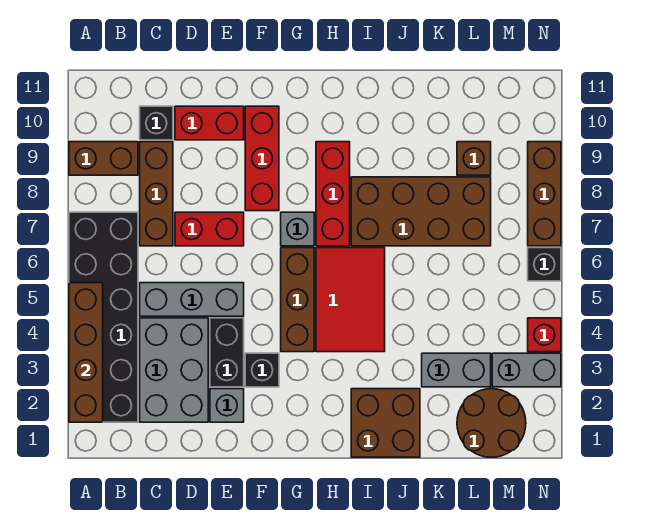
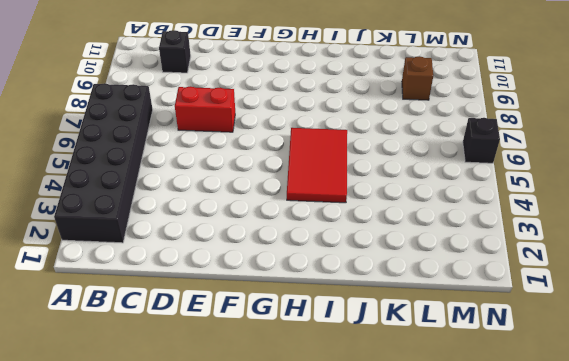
none -> brown 1x2 brick [69,142,138,175]
none -> grey 2x3 brick [140,318,208,422]
none -> grey 1x3 brick [140,283,244,316]

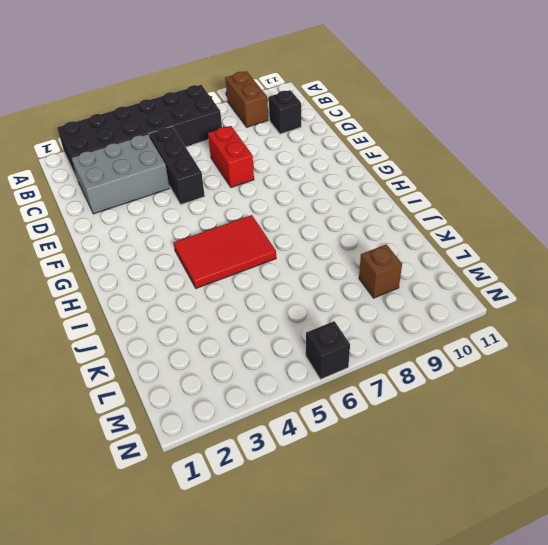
black 1x3 brick [149,127,205,204] -> grey 1x3 brick [140,283,244,316]
none -> brown 1x3 brick [140,142,173,246]
none -> red 1x2 brick [175,106,244,140]
none -> grey 1x1 brick [210,389,244,422]

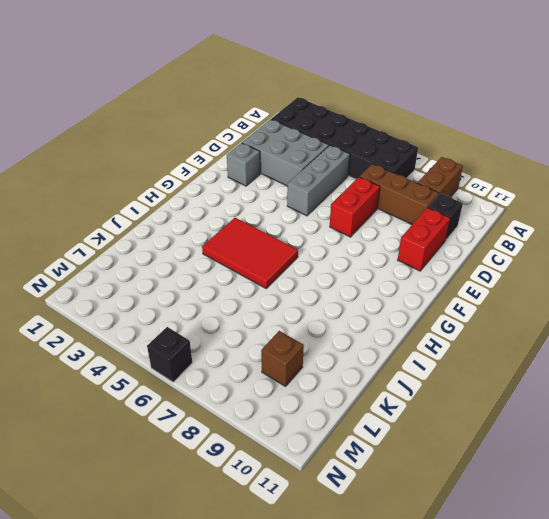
none -> black 1x2 brick [210,318,244,387]
none -> black 1x1 brick [245,353,279,387]
none -> red 1x3 brick [245,106,279,211]

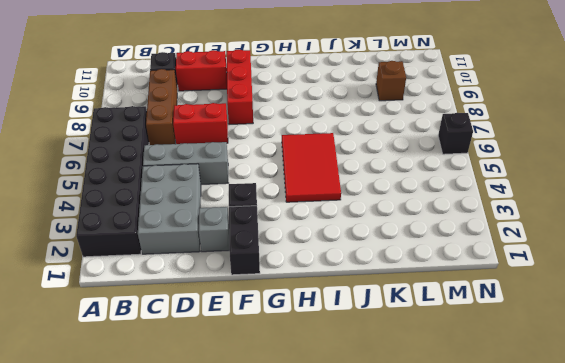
black 1x2 brick [229,206,260,275] -> black 1x2 brick moved to [210,318,244,387]
none -> brown 1x2 brick [69,142,138,175]
none -> brown 1x3 brick [281,248,314,352]
none -> grey 1x1 brick [281,212,314,246]

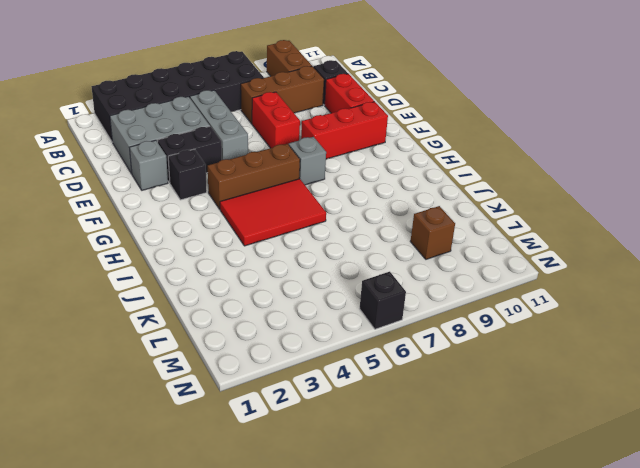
none -> red 1x3 brick [316,142,350,246]
none -> brown 2x2 brick [351,389,420,457]
none -> brown 2x4 brick [351,177,491,246]

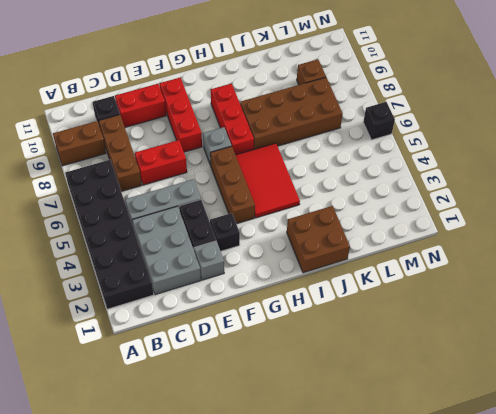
none -> grey 1x2 brick [422,353,491,387]
none -> brown 2x2 round brick [457,389,526,457]
none -> grey 1x2 brick [492,353,561,387]

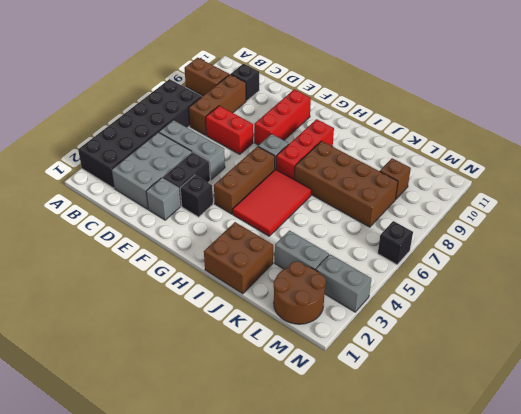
none -> red 1x2 brick [175,106,244,140]
none -> red 1x1 brick [528,318,561,352]
none -> brown 1x3 brick [528,142,561,246]

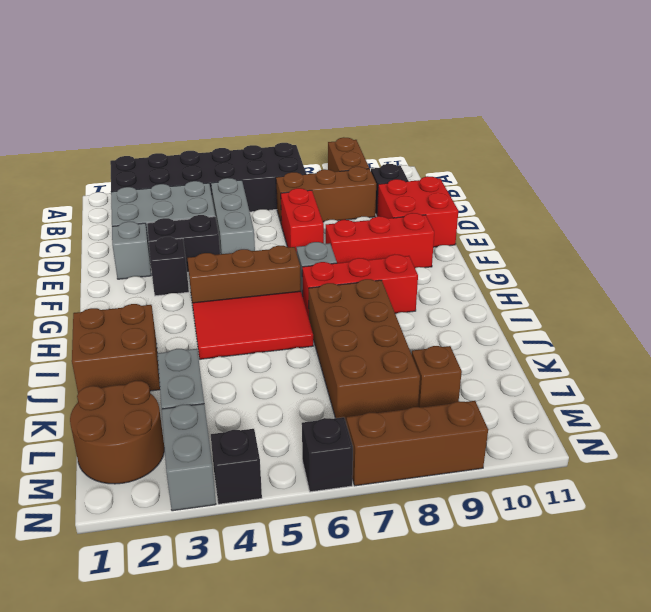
red 2x2 brick [377,176,458,247] -> red 1x2 brick [175,106,244,140]
black 1x1 brick [211,429,262,504] -> red 1x1 brick [528,318,561,352]
none -> brown 1x4 brick [69,283,103,422]

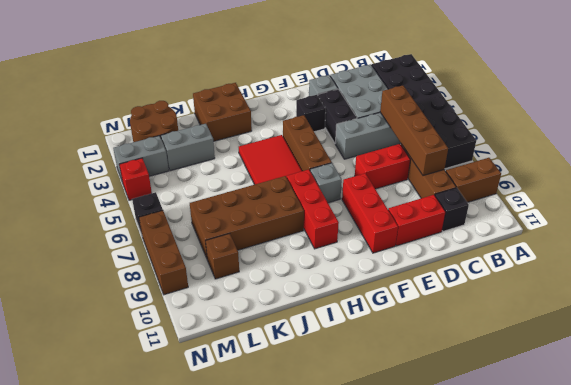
brown 1x4 brick [380,86,448,176] -> brown 1x4 brick moved to [69,283,103,422]

